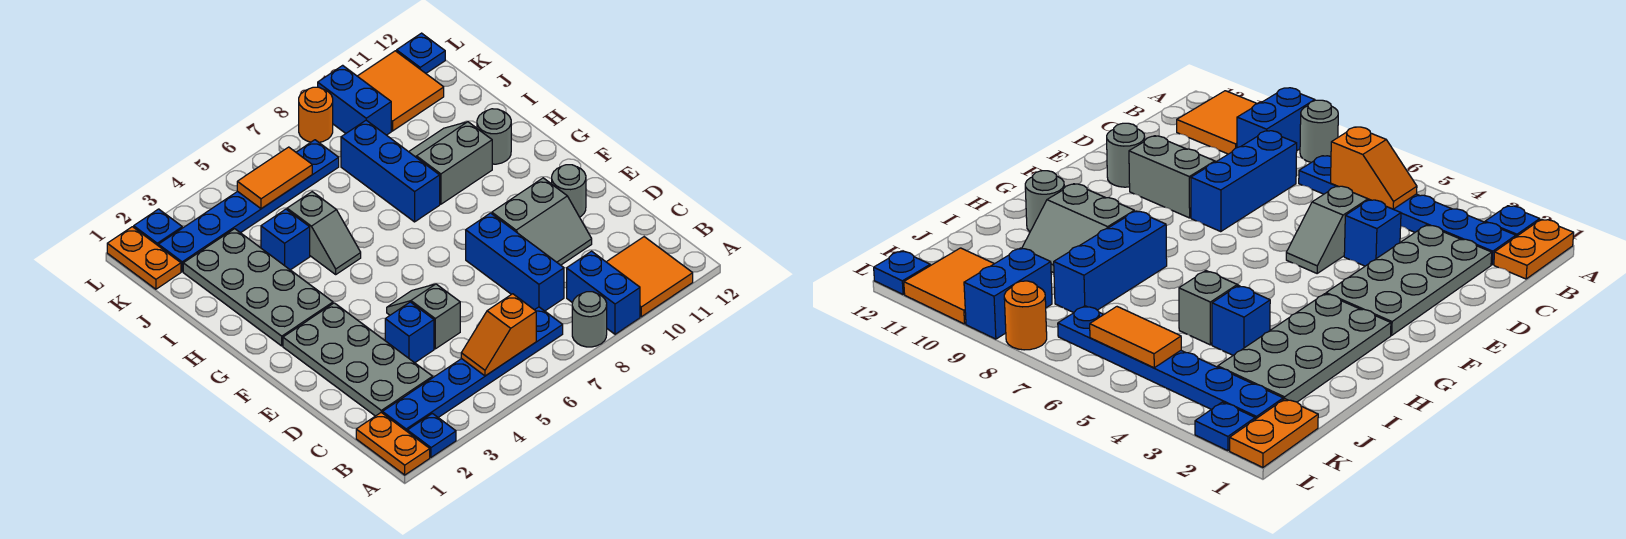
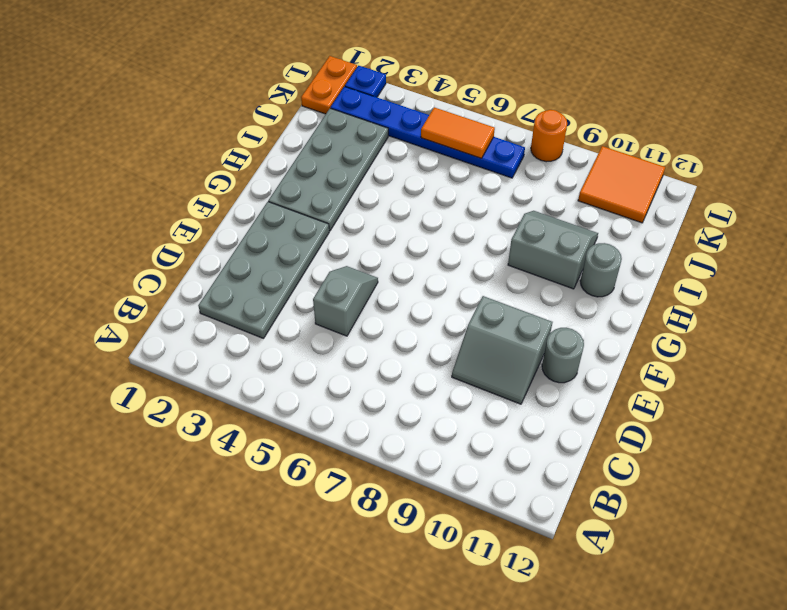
none -> orange 1x2 plate [356,413,430,475]
none -> blue 1x1 plate [407,413,456,457]
none -> grey 1x1 round brick [572,292,607,347]

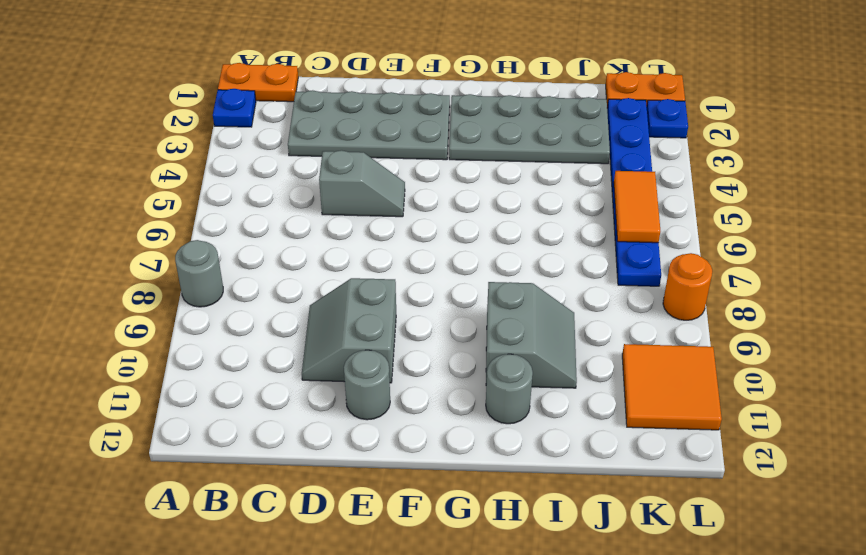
none -> blue 1x2 brick [567,251,640,334]
none -> orange 2x2 tile [607,237,693,317]
none -> blue 1x6 plate [382,307,563,431]

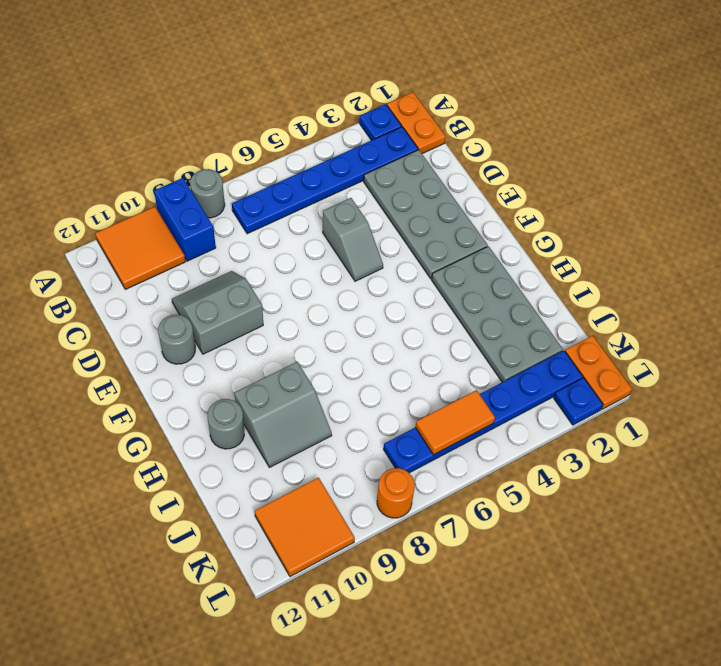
none -> blue 1x3 brick [466,213,564,311]
none -> blue 1x1 brick [385,302,434,363]
none -> grey 1x2 slope [287,192,361,274]

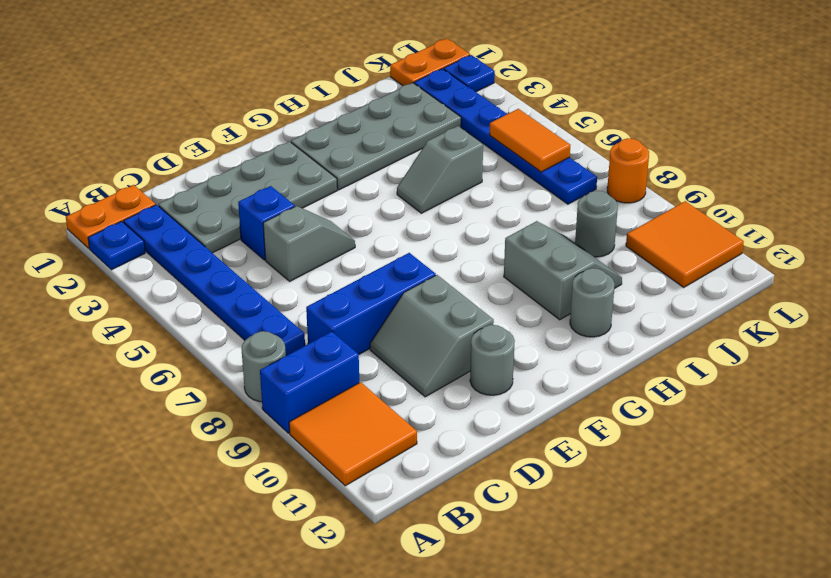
grey 1x1 round brick [575,191,618,257] -> none
none -> blue 1x3 brick [341,120,440,222]
none -> blue 1x1 brick [261,209,310,270]
none -> blue 1x2 brick [318,65,391,135]

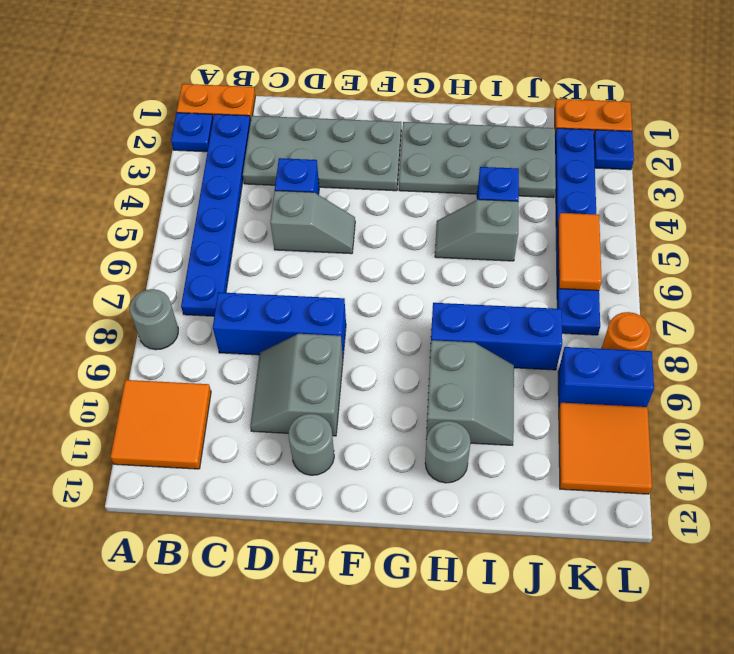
none -> blue 1x2 brick [567,251,640,334]
none -> blue 1x1 plate [397,33,445,73]
none -> orange 1x2 slope [461,294,536,376]

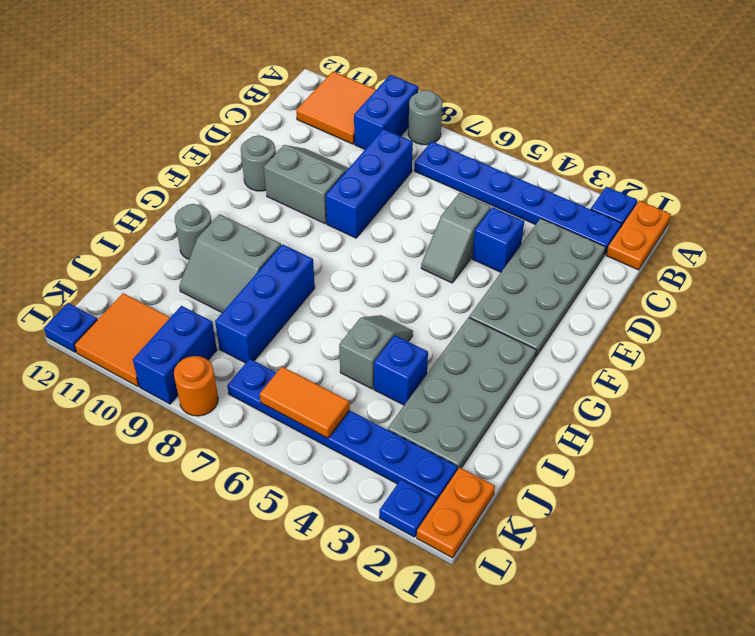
none -> orange 1x2 slope [461,294,536,376]

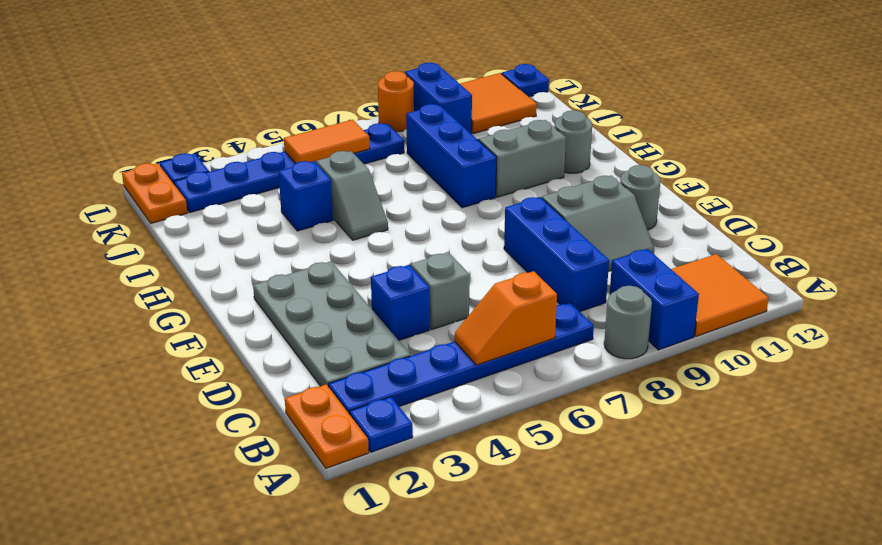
none -> grey 2x4 plate [183,229,333,346]

